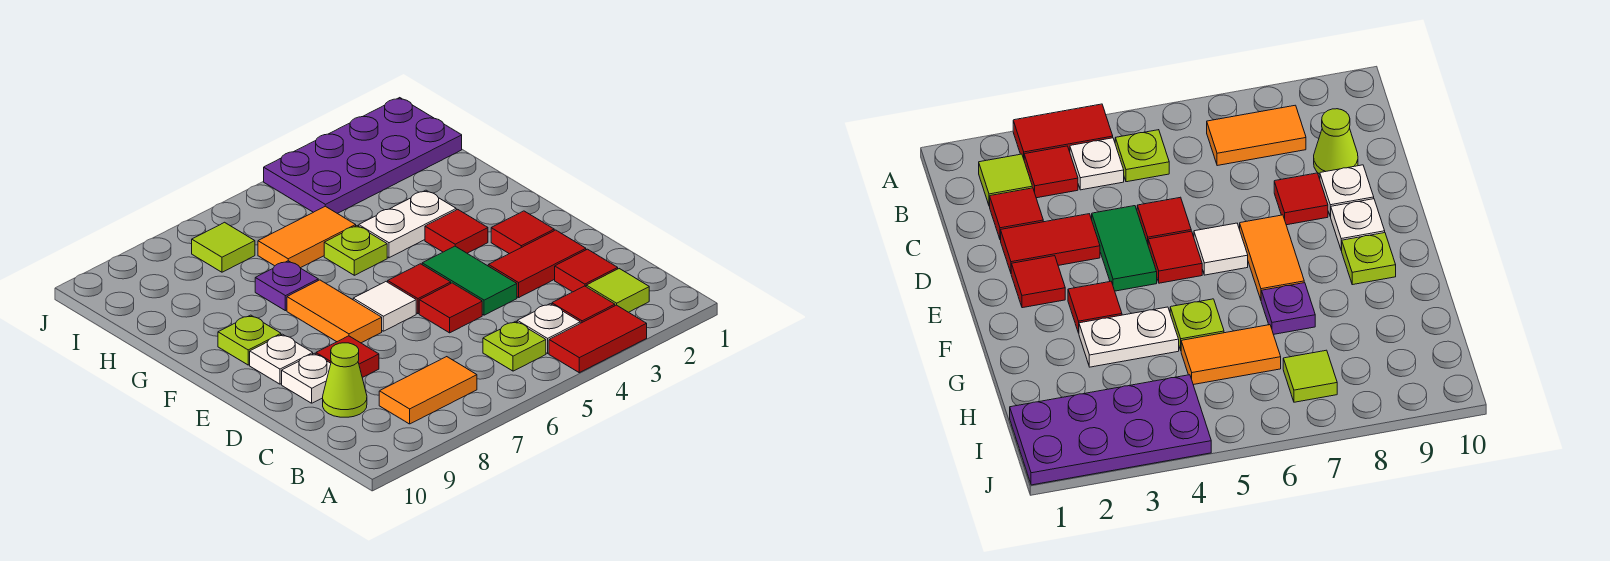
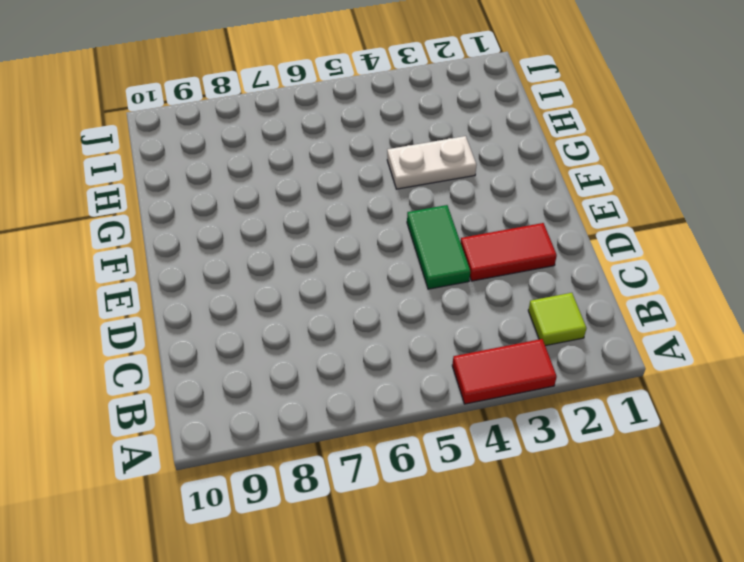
none -> red 1x1 tile [552,286,615,323]
none -> white 1x1 plate [517,304,580,353]
none -> lime 1x1 plate [483,321,546,371]

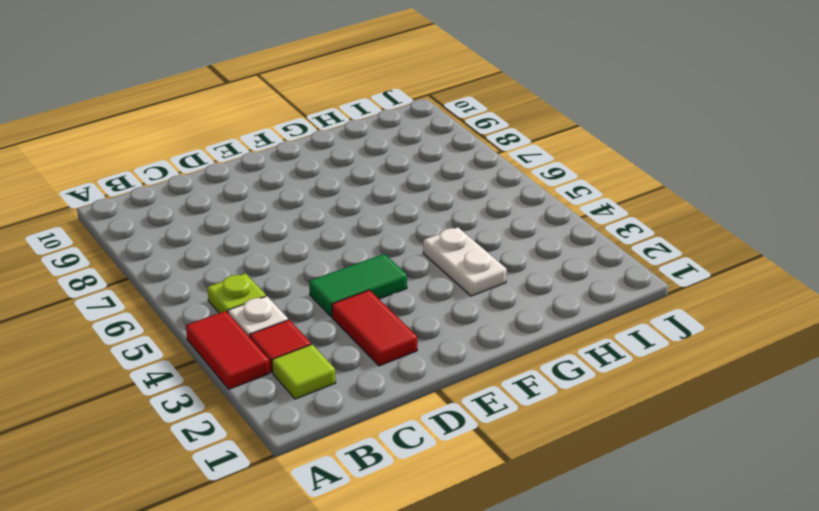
none -> orange 1x2 tile [379,357,477,424]
none -> red 1x1 tile [555,249,618,292]
none -> lime 1x1 cone [323,343,367,417]

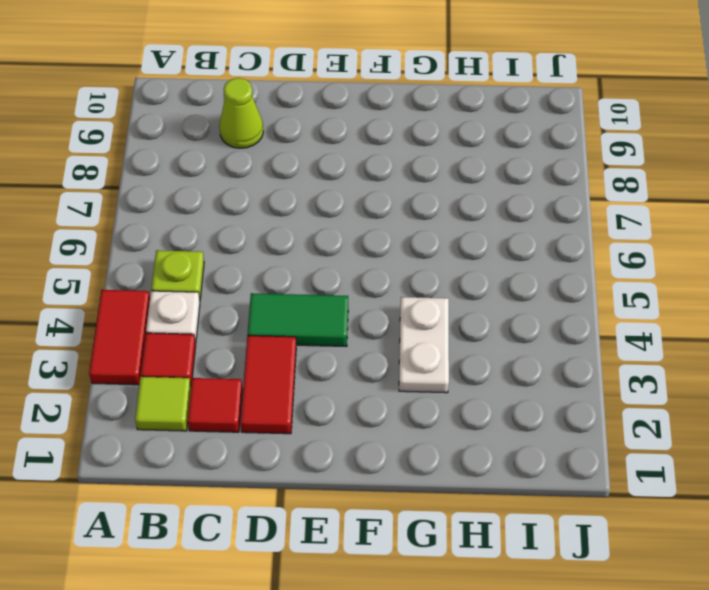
none -> orange 1x2 tile [379,357,477,424]
none -> red 1x1 tile [419,283,482,333]
none -> red 1x1 tile [316,336,379,378]

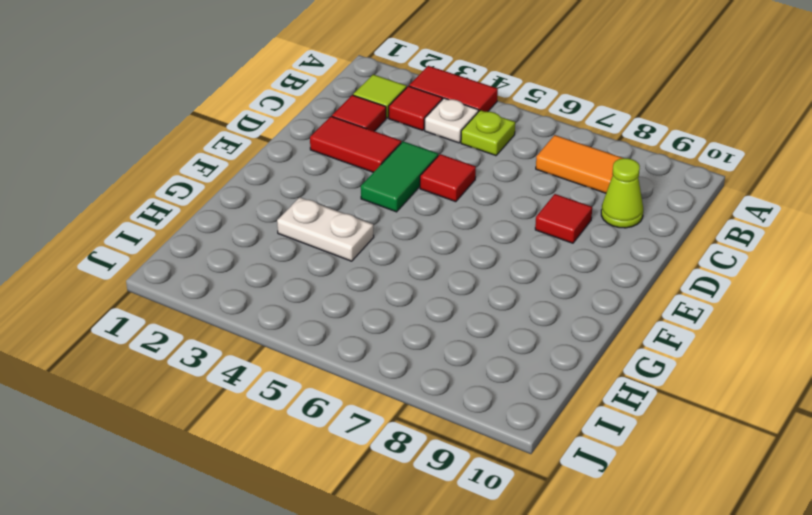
none -> white 1x1 plate [282,353,331,403]
none -> red 1x1 tile [491,211,554,254]
none -> red 1x1 tile [388,264,451,314]

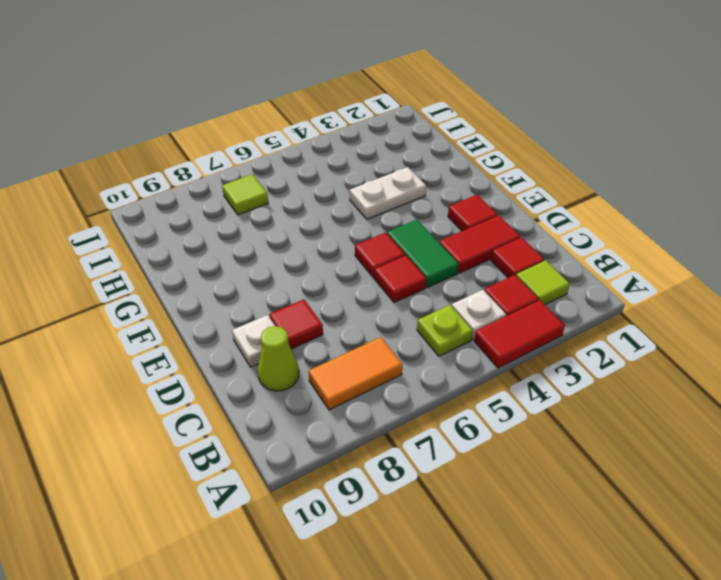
none -> white 1x1 tile [353,282,416,331]
none -> orange 1x2 tile [287,280,382,343]
none -> white 1x1 plate [250,334,313,384]

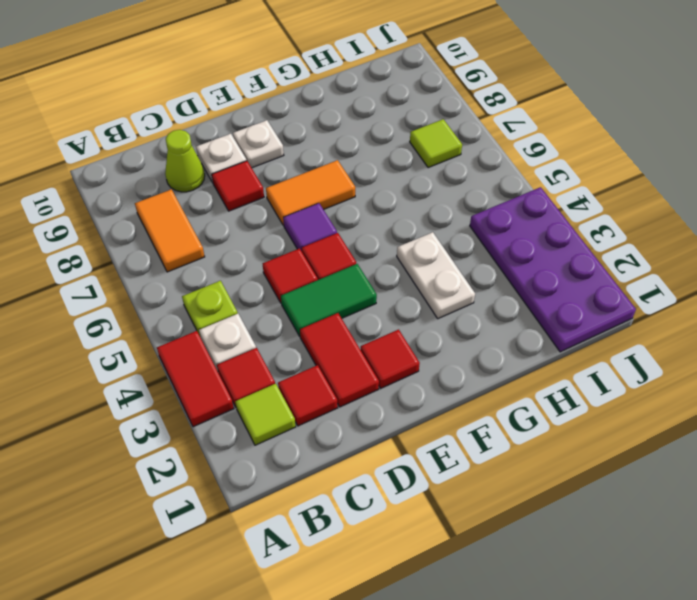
purple 1x1 tile [283,203,337,251] -> white 1x1 tile [353,282,416,331]
none -> red 1x1 tile [425,209,488,253]
none -> lime 1x1 plate [218,315,281,365]
none -> lime 1x1 plate [324,226,387,275]

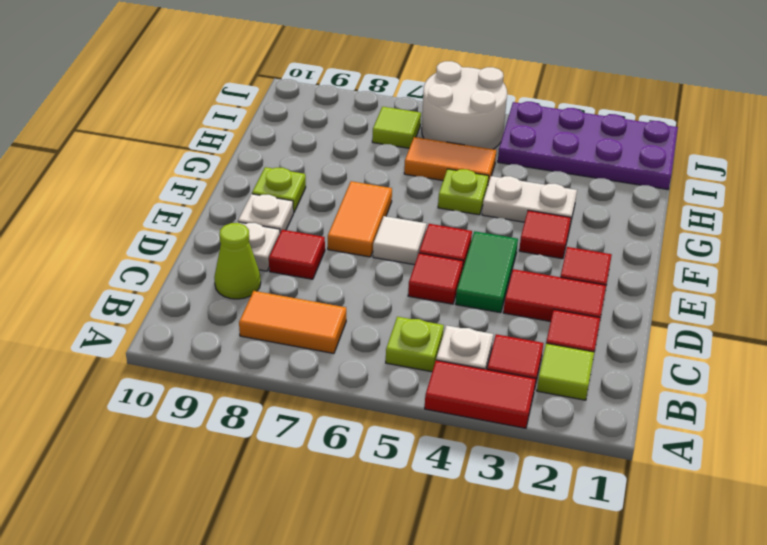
white 2x2 round brick [422,61,507,149] -> none
none -> purple 1x1 plate [255,261,318,311]

